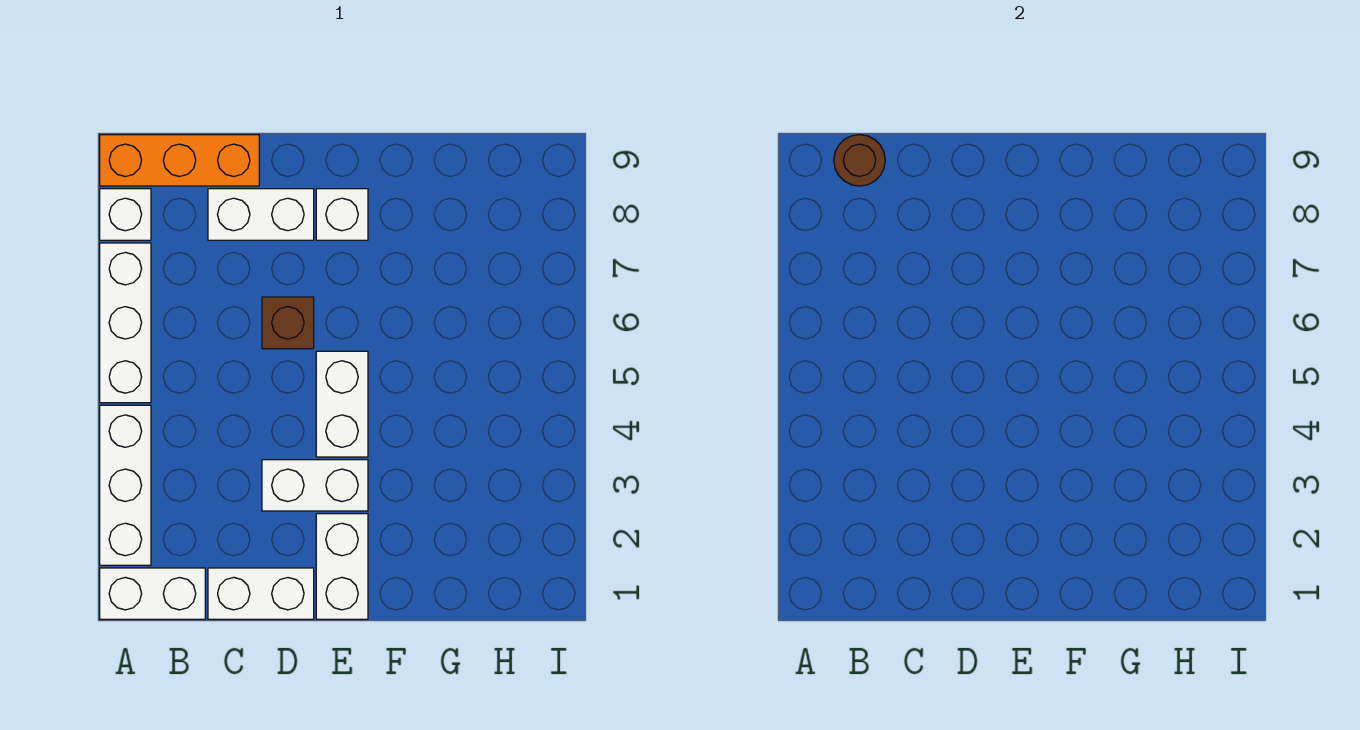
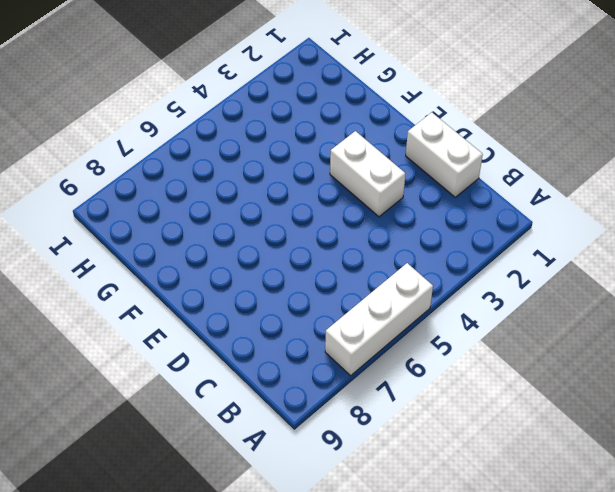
none -> white 1x2 brick [100,568,205,619]
none -> white 1x3 brick [100,405,151,565]
none -> white 1x1 brick [100,189,151,240]

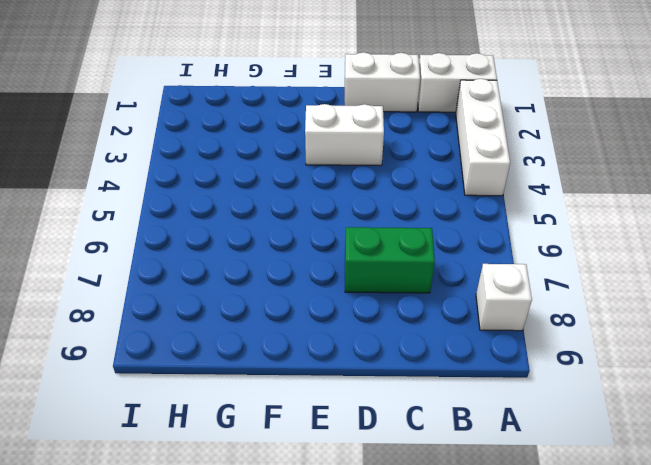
green 1x2 brick [345,227,435,293] -> none
none -> white 1x3 brick [100,243,151,403]
none -> orange 1x3 brick [100,135,259,186]
none -> white 1x2 brick [208,189,314,240]

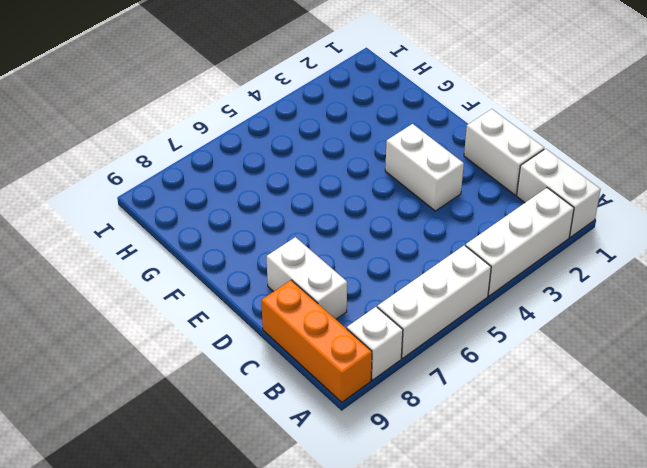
none -> brown 1x1 brick [262,297,314,349]
none -> white 1x2 brick [316,514,368,619]
none -> white 1x2 brick [316,351,368,457]

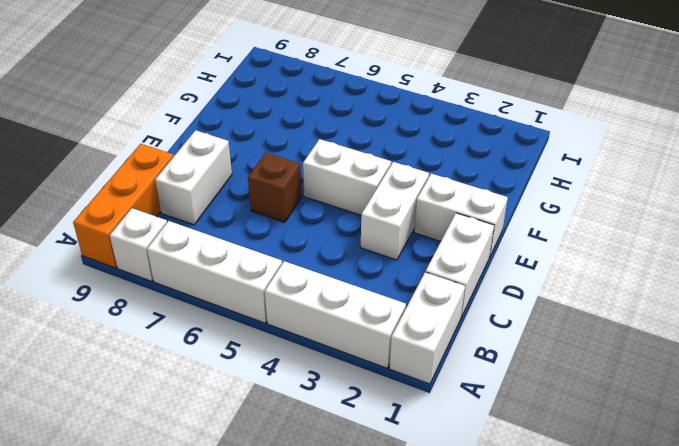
none -> white 1x1 brick [316,189,368,240]
none -> brown 1x1 round brick [834,135,885,186]

